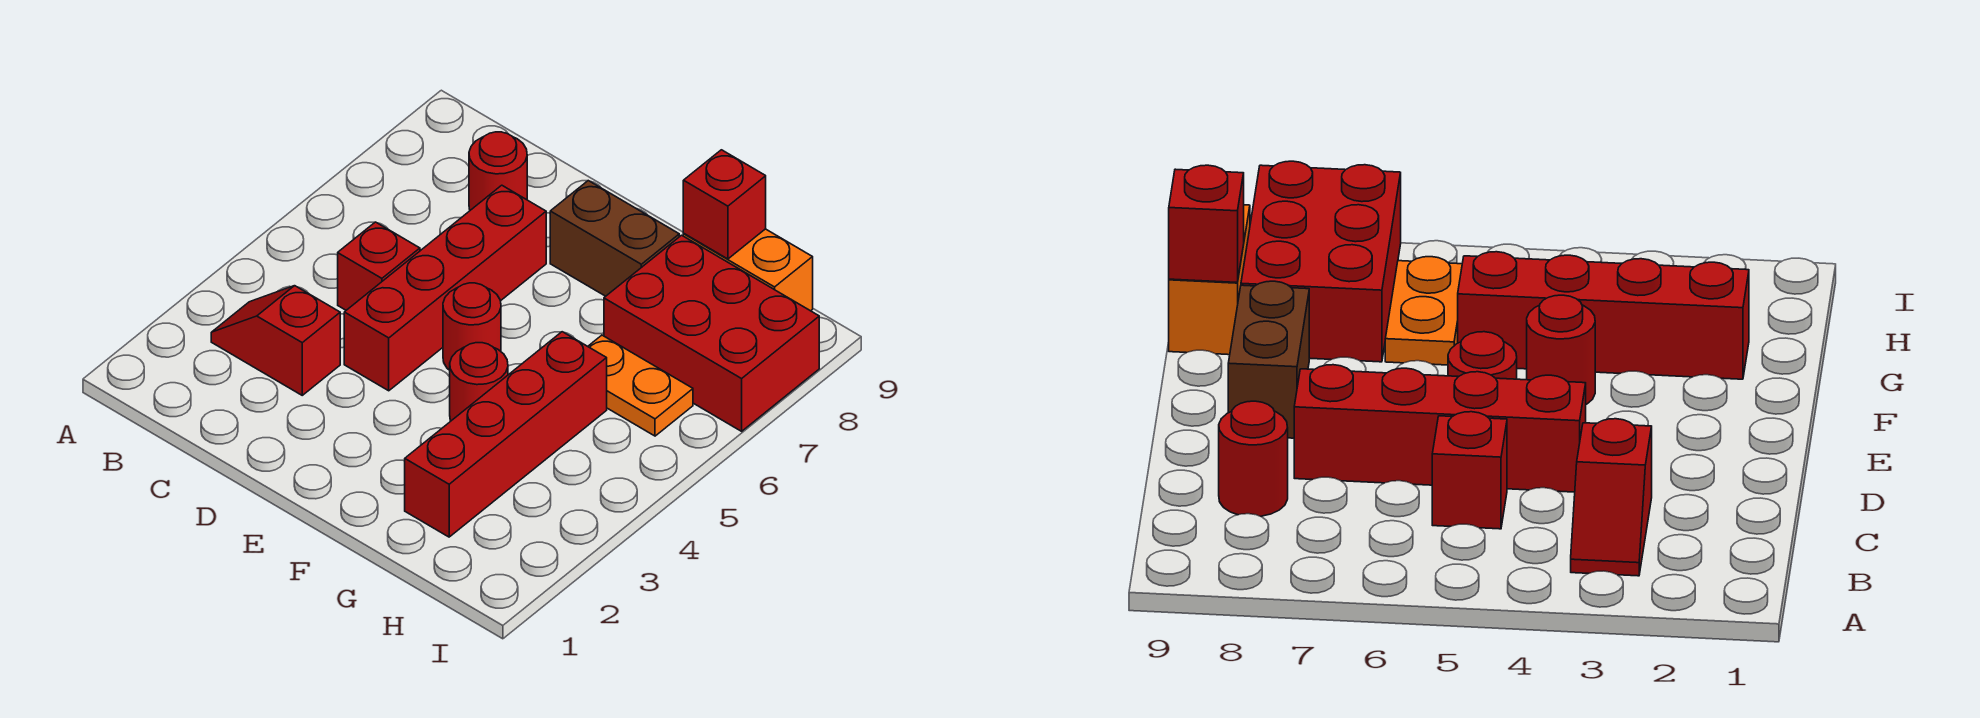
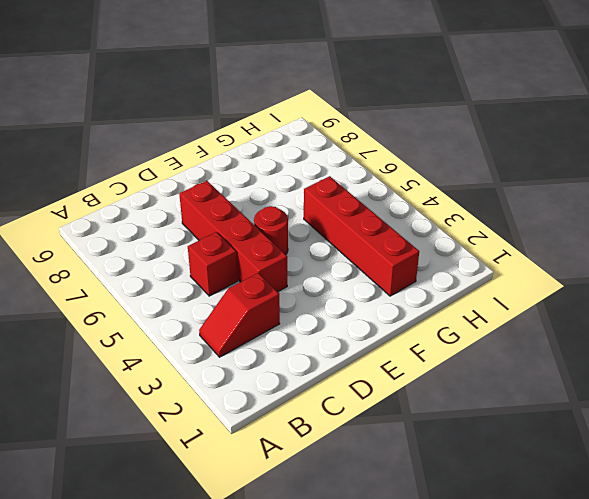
none -> red 1x1 round brick [469,132,527,210]
none -> brown 1x2 brick [550,181,679,296]
none -> red 1x1 round brick [450,343,508,421]

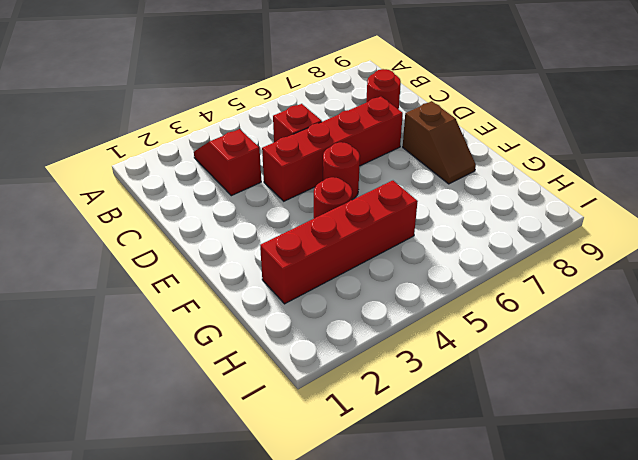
brown 1x2 slope [403,101,476,184] -> brown 1x2 brick [550,181,679,296]
none -> orange 1x2 plate [588,335,693,436]
none -> red 2x3 brick [604,235,819,431]
none -> orange 1x2 brick [683,229,813,311]

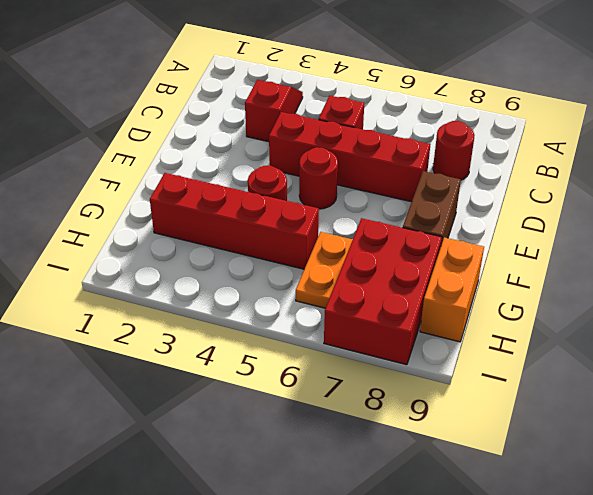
none -> red 1x1 brick [683,150,766,259]

